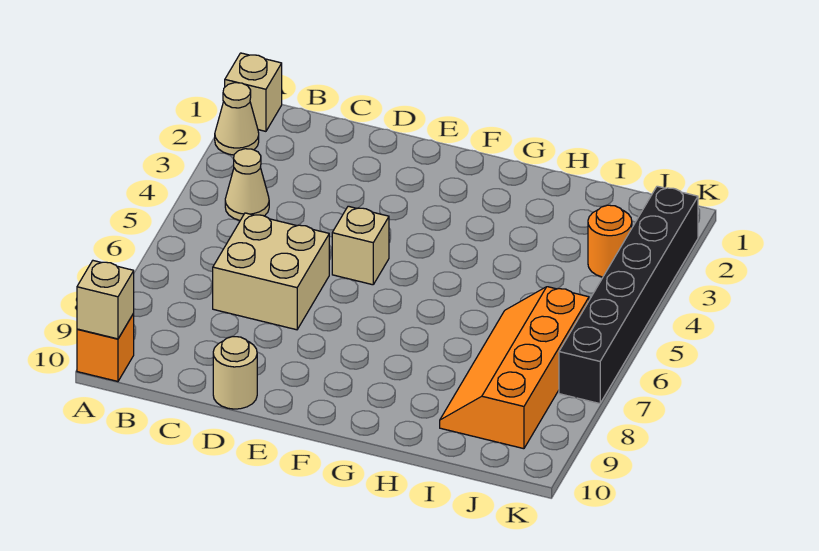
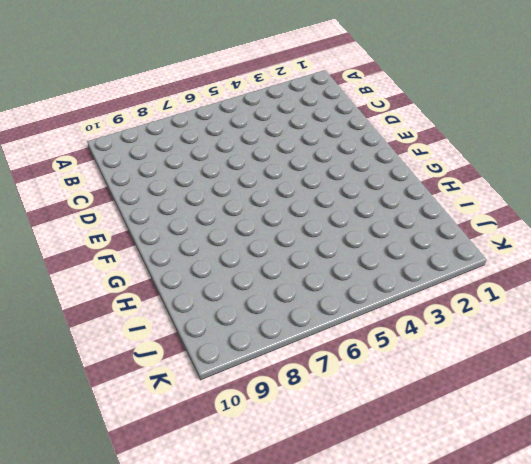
none -> tan 1x1 brick [225,53,282,131]
none -> tan 1x1 cone [215,83,259,155]

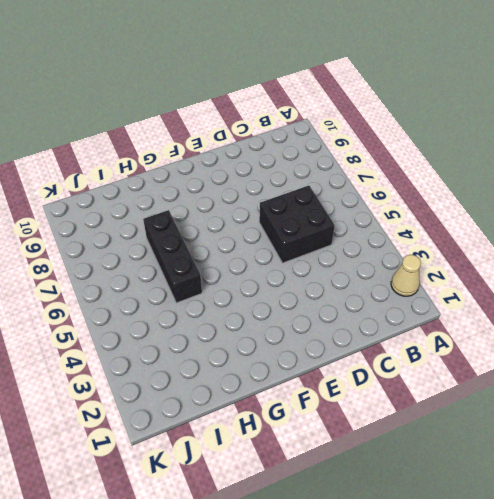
black 2x2 brick [259,186,335,263] -> tan 2x2 brick [213,213,329,330]
black 1x3 brick [143,210,202,303] -> none
none -> tan 1x1 brick [225,53,282,131]
none -> orange 1x1 brick [77,314,134,381]

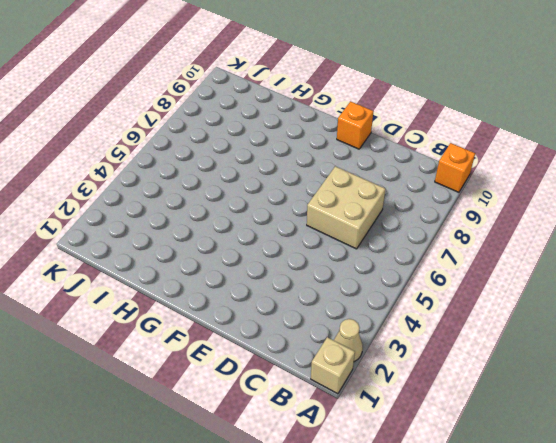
orange 1x1 brick [337,101,374,149] -> none
none -> tan 1x1 cone [225,149,269,220]
none -> tan 1x1 round brick [213,337,257,409]

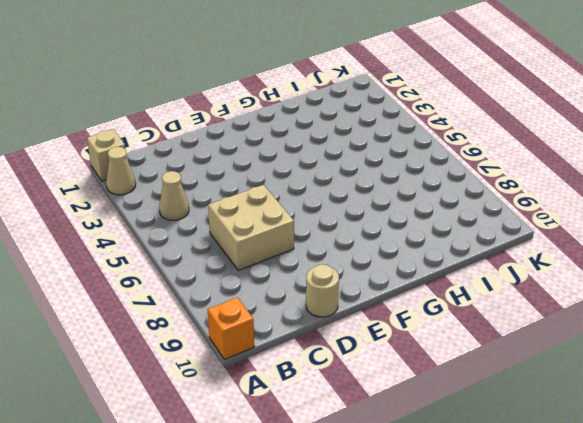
none -> tan 1x1 brick [332,206,389,285]
none -> orange 2x4 slope [440,287,589,449]

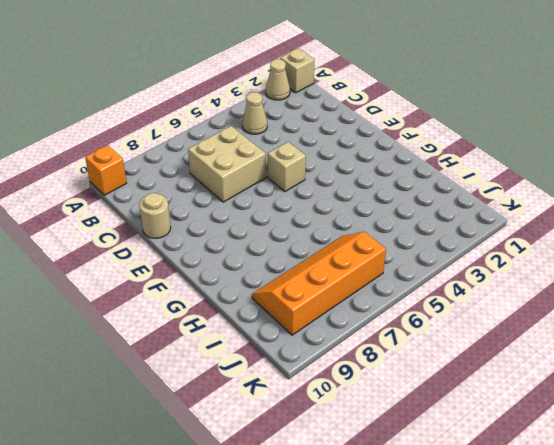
none -> orange 1x1 round brick [588,205,632,277]
none -> black 1x6 brick [559,186,698,404]

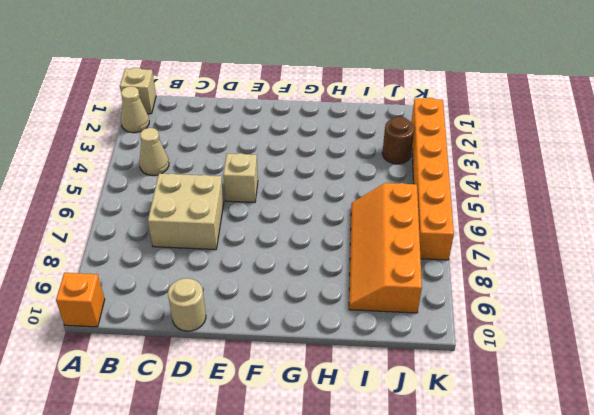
brown 1x1 round brick [382,117,414,164] -> orange 1x1 round brick [588,205,632,277]
orange 1x6 brick [412,98,454,260] -> black 1x6 brick [559,186,698,404]
none -> tan 1x1 brick [77,261,134,339]

